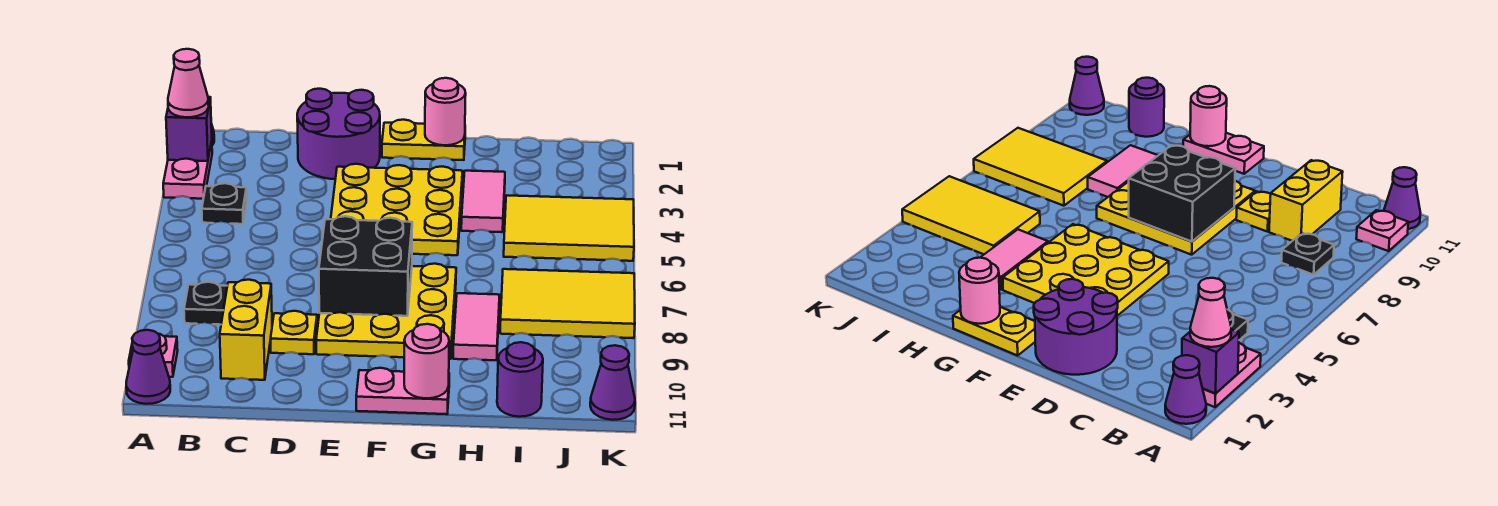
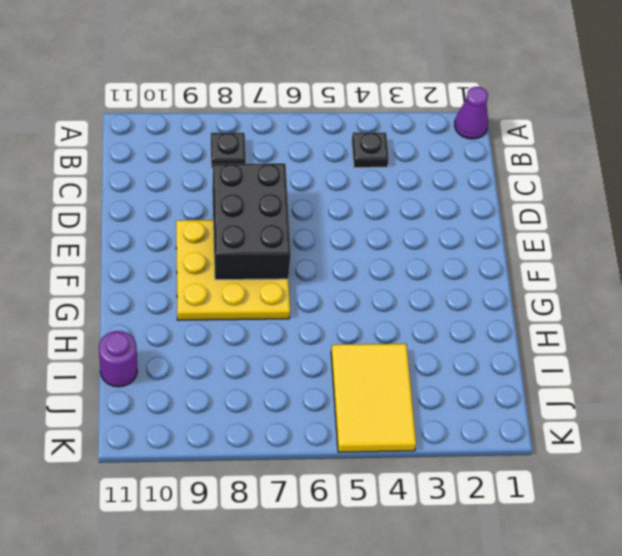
black 2x3 brick [212,163,291,280] -> black 2x2 brick [319,216,412,316]
none -> pink 1x2 plate [163,142,212,199]
none -> pink 1x1 plate [129,334,178,377]
none -> purple 1x1 cone [126,330,170,404]

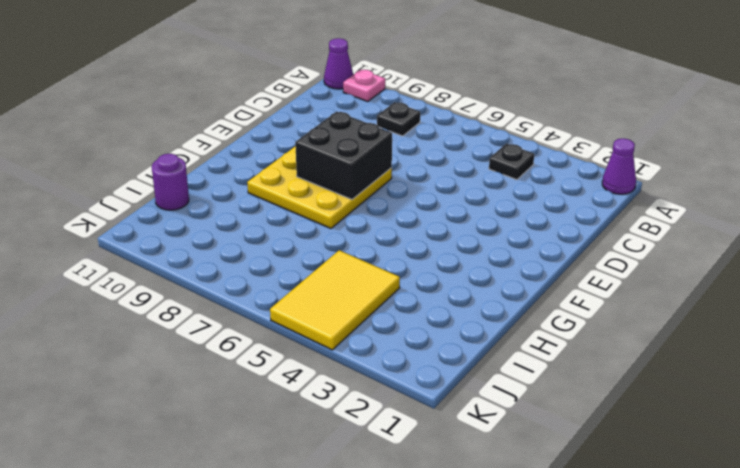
none -> pink 1x2 plate [163,142,212,199]
none -> yellow 1x2 brick [220,280,272,380]
none -> purple 2x2 round brick [297,89,380,179]

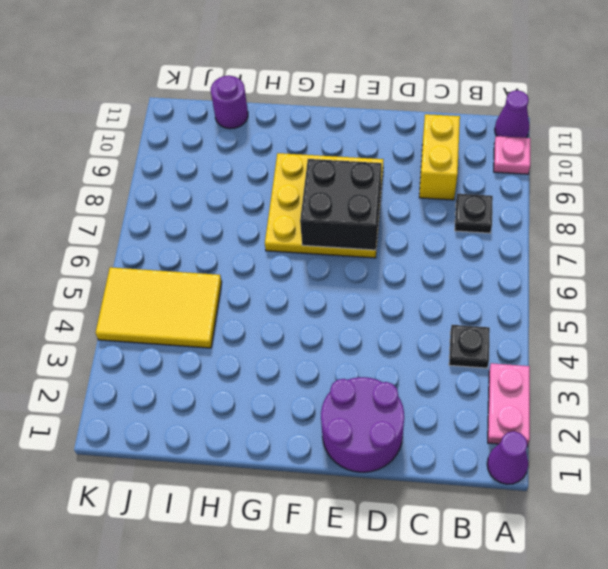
none -> yellow 1x1 plate [271,311,317,354]
none -> yellow 3x3 plate [331,164,463,255]
none -> yellow 1x2 plate [382,120,465,160]

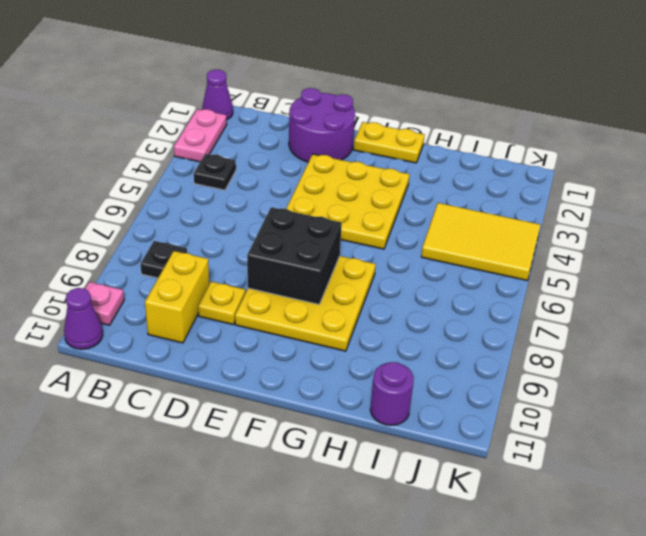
none -> pink 1x2 plate [356,368,449,414]
none -> pink 1x2 tile [461,171,505,232]
none -> pink 1x2 tile [453,293,499,360]

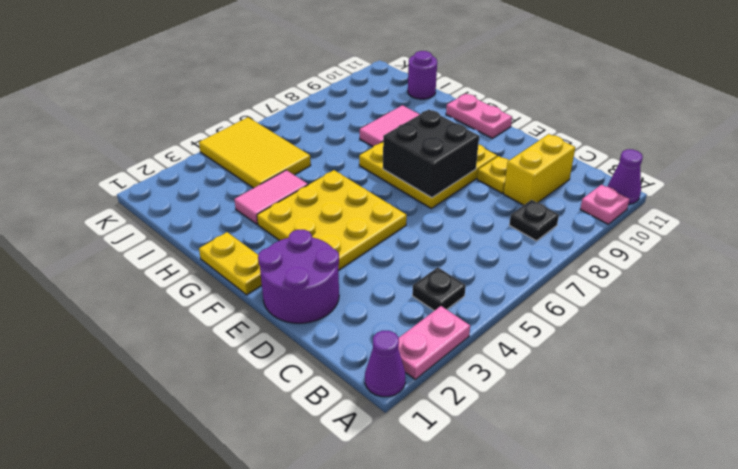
none -> yellow 2x3 tile [500,269,635,338]
none -> purple 1x1 cone [590,345,635,420]
none -> purple 1x1 brick [166,97,212,161]

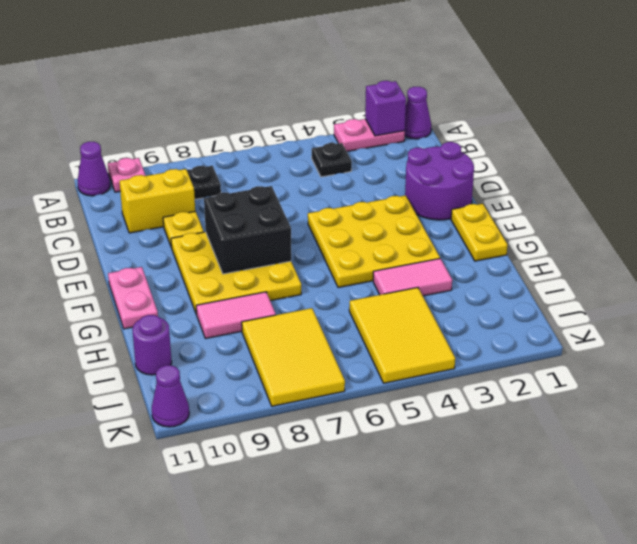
none -> pink 1x1 round brick [425,78,466,145]
none -> pink 1x1 round brick [404,324,449,398]
none -> pink 1x1 cone [168,49,209,117]

